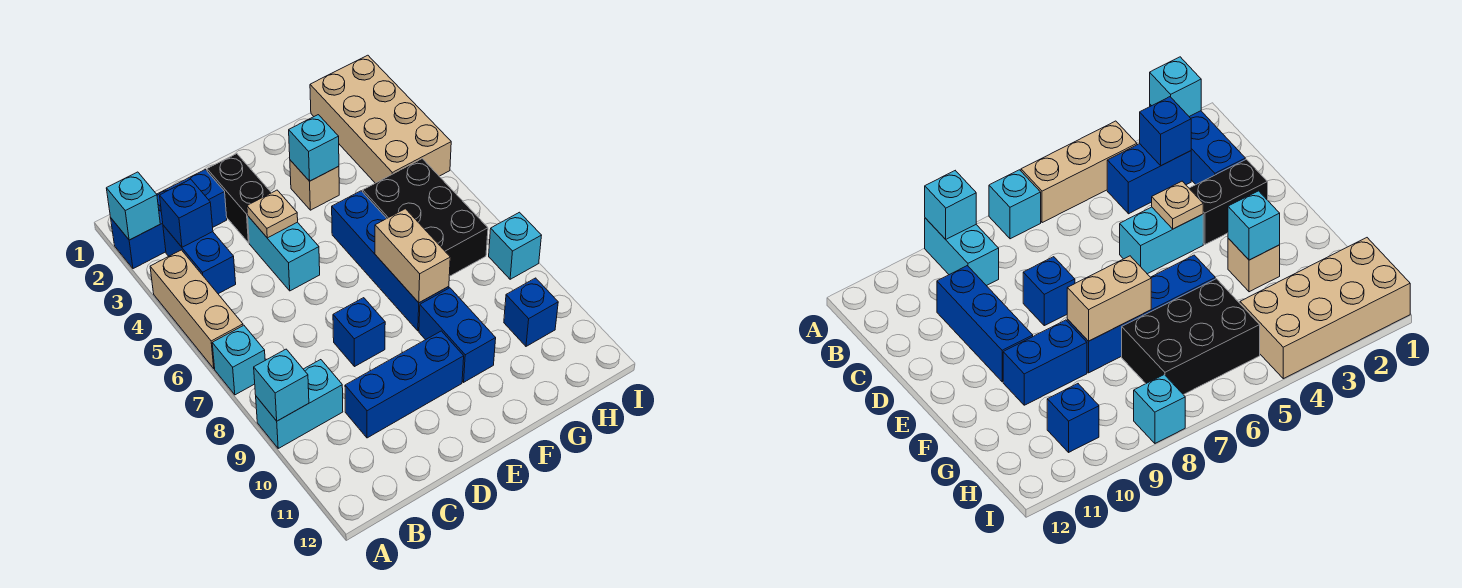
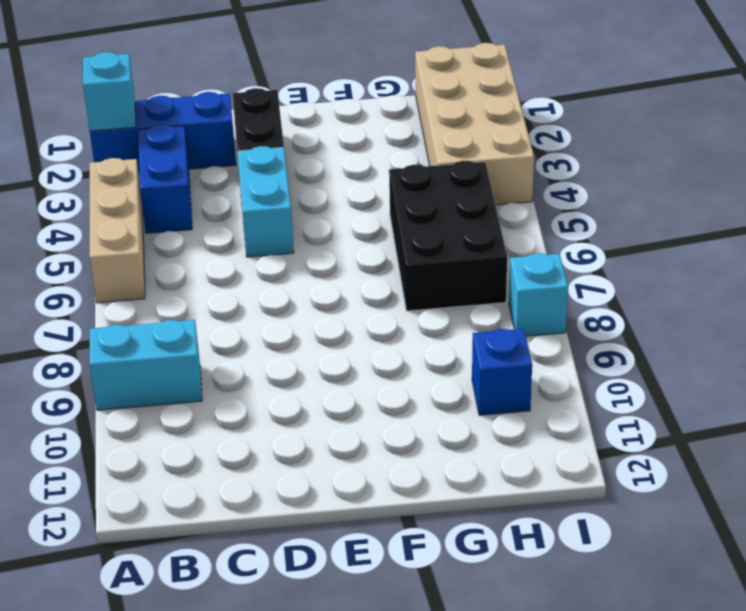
none -> cyan 1x1 brick [212,325,265,395]
none -> blue 1x3 brick [345,331,464,438]
none -> blue 1x1 brick [333,298,385,367]

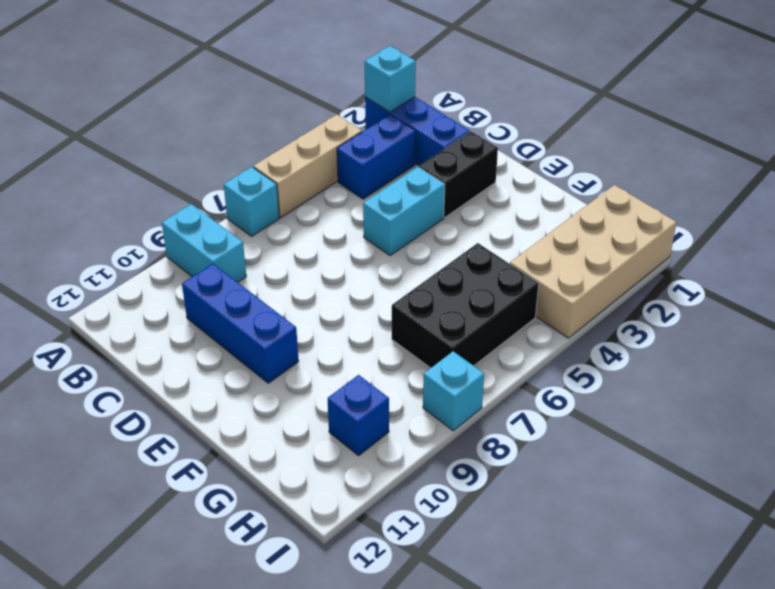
none -> blue 1x1 brick [333,298,385,367]
none -> tan 1x1 brick [290,160,339,210]
none -> blue 1x4 brick [332,191,449,331]

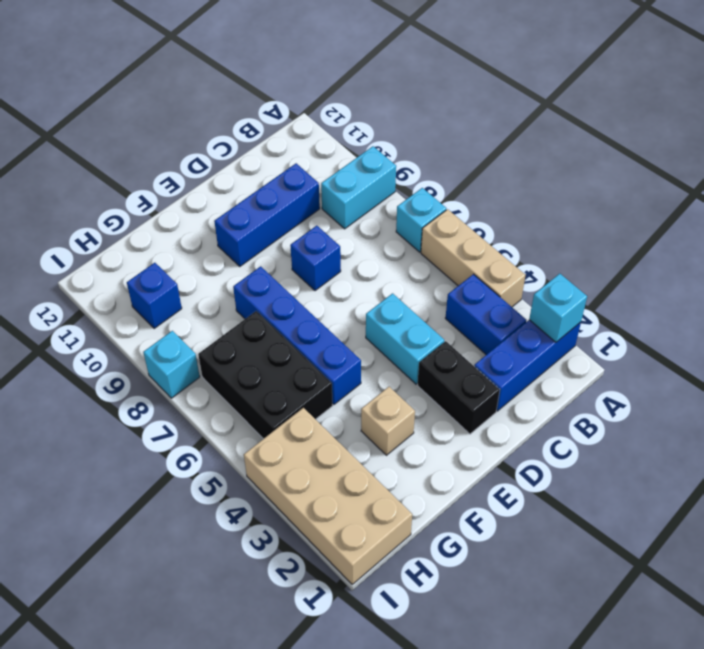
none -> blue 1x2 brick [419,288,496,382]
none -> cyan 1x1 brick [254,349,309,421]
none -> blue 1x1 brick [160,179,213,247]

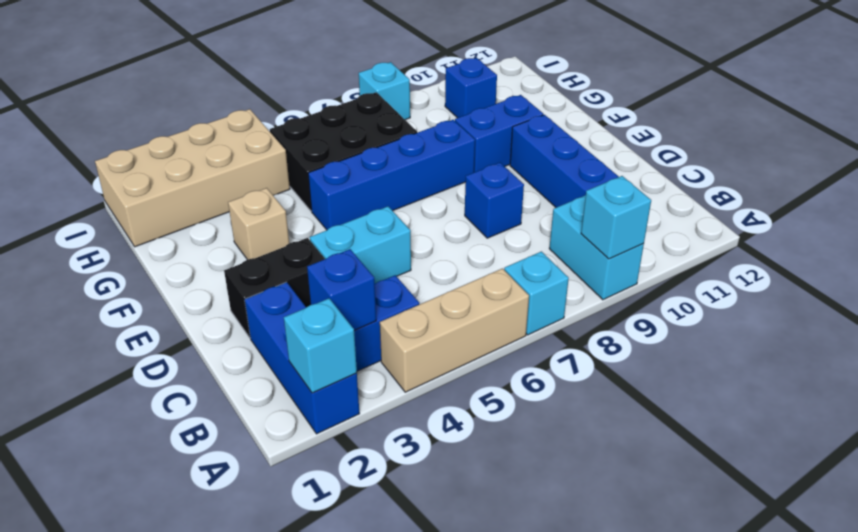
none -> tan 1x1 plate [247,190,298,238]
none -> cyan 1x1 brick [289,115,339,181]
none -> tan 1x2 brick [375,209,450,303]

